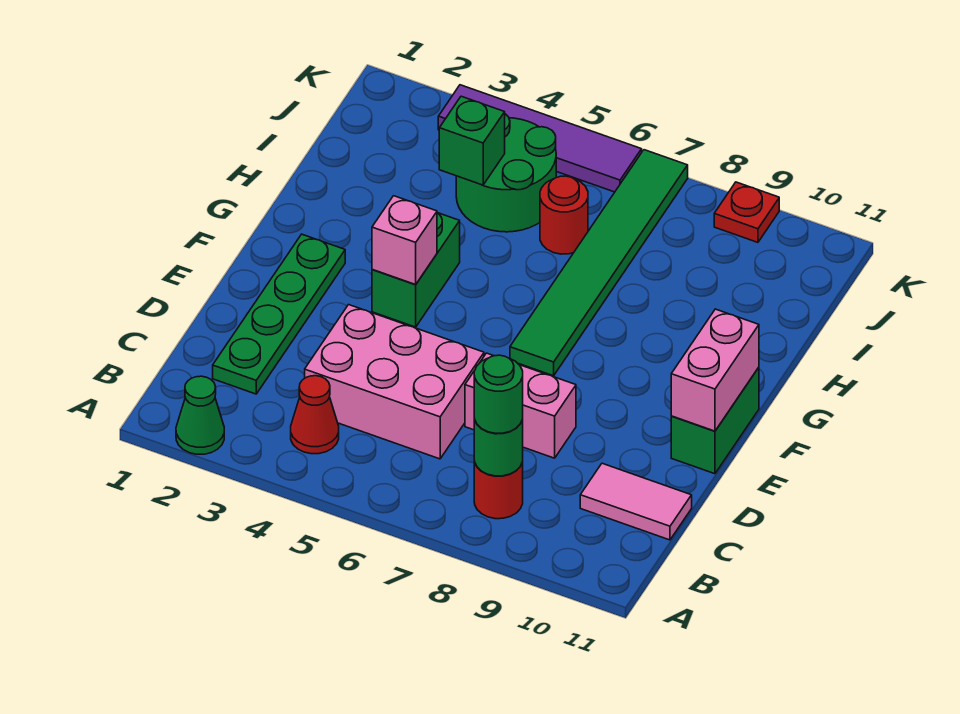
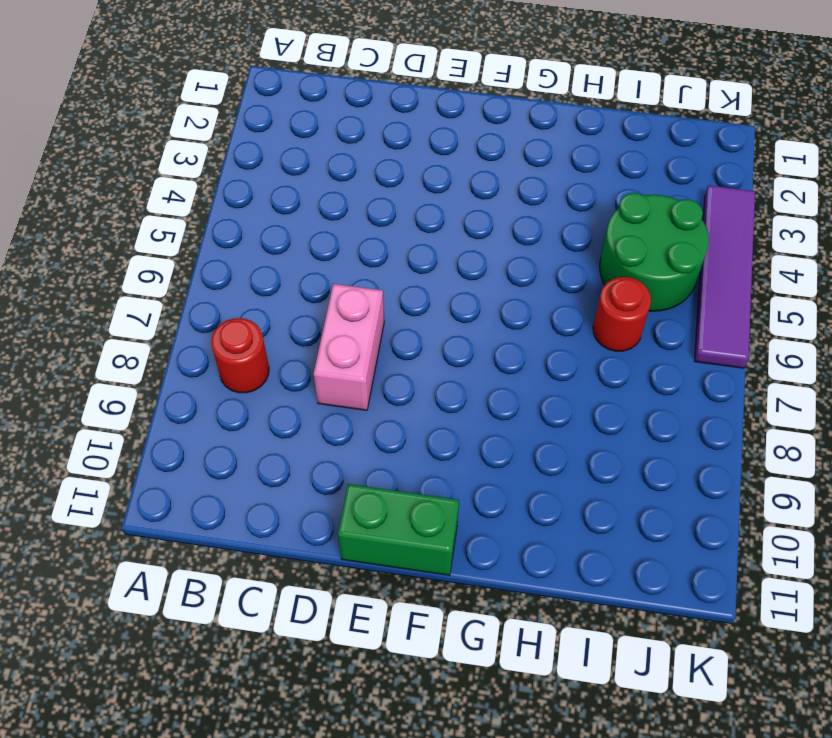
none -> green 1x1 cone [176,376,224,454]
none -> red 1x1 cone [291,376,339,454]
none -> green 1x4 plate [213,234,345,394]

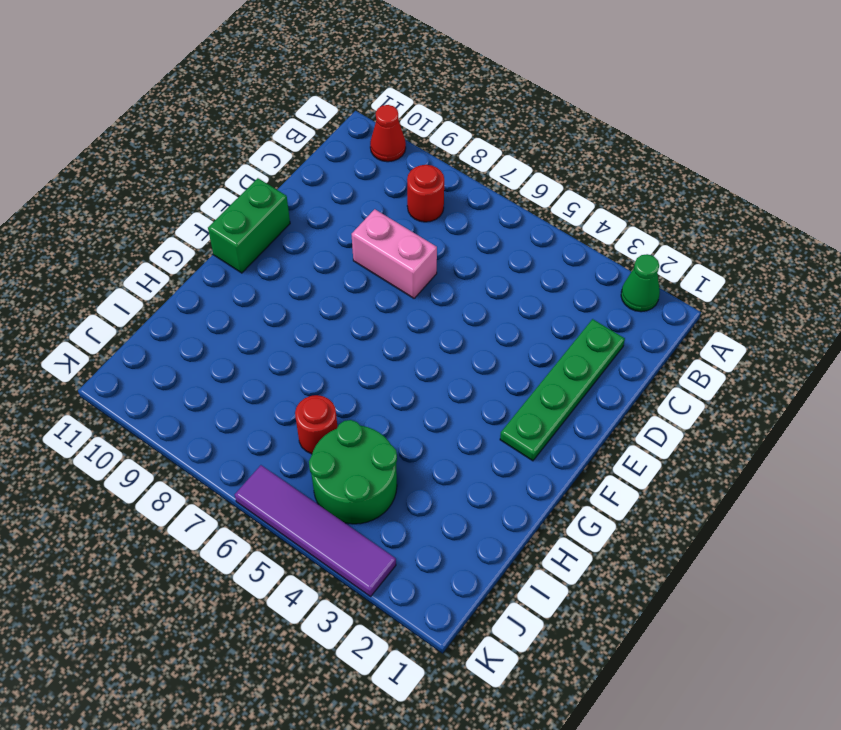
red 1x1 cone [370,105,406,162] -> red 1x1 cone moved to [291,376,339,454]
none -> pink 2x3 brick [305,305,484,459]
none -> pink 1x2 tile [580,463,692,540]
none -> green 1x2 brick [372,213,460,327]

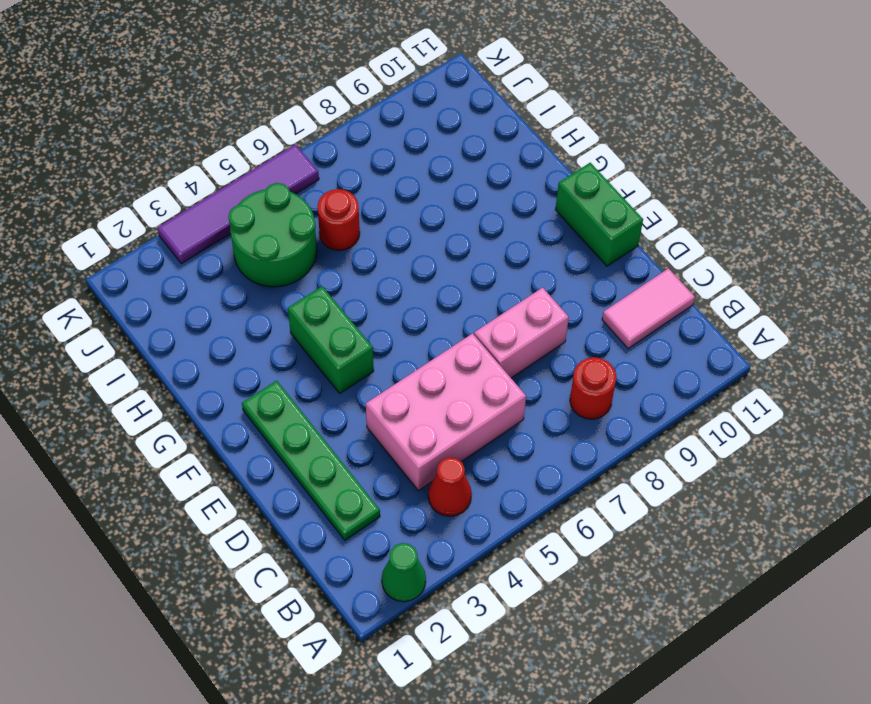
none -> green 1x6 tile [510,150,688,376]
none -> red 1x1 plate [714,182,779,242]
none -> green 1x1 round brick [474,419,523,476]

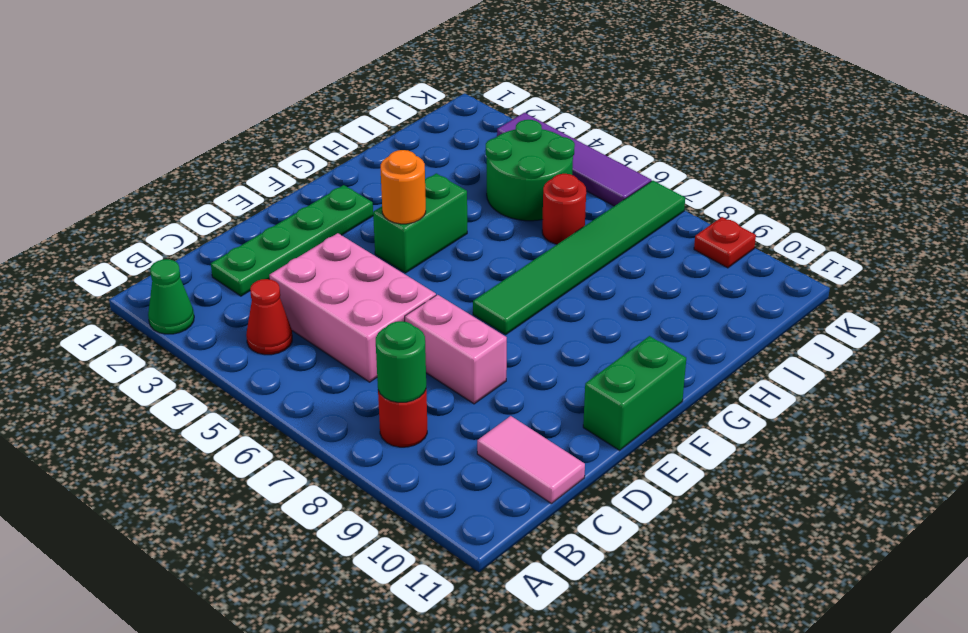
orange 1x1 round brick [381,150,426,224] -> pink 1x1 brick [372,196,437,285]
none -> pink 1x2 brick [671,309,759,431]
none -> green 1x1 brick [439,96,505,185]
none -> green 1x1 round brick [474,355,523,433]

